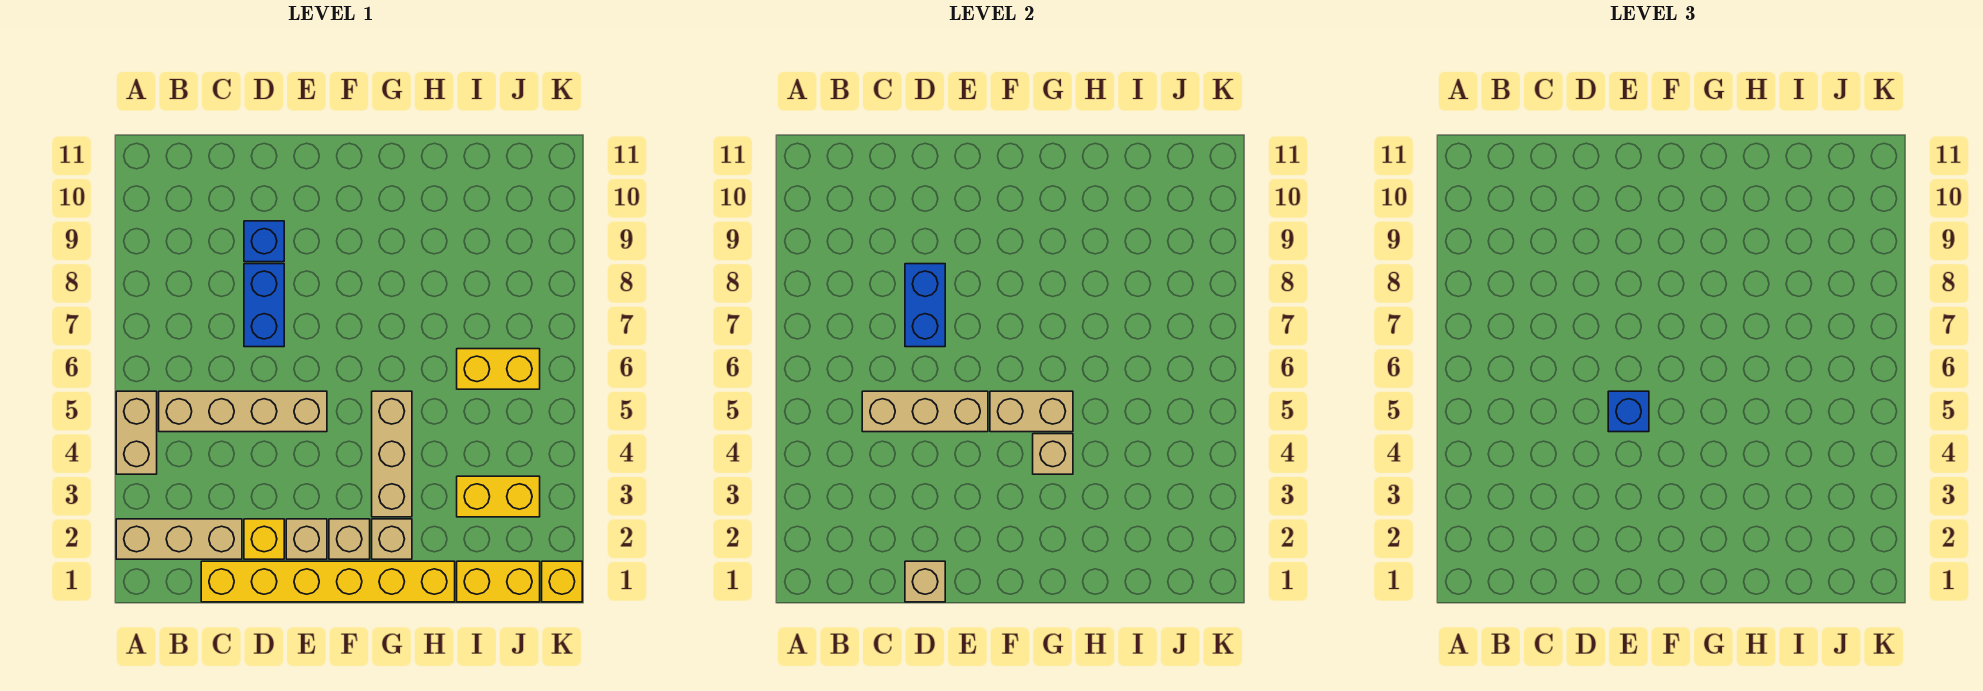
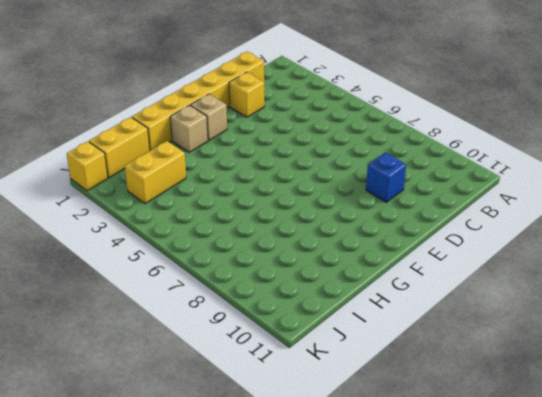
none -> tan 1x3 brick [116,519,242,559]
none -> tan 1x2 brick [116,391,157,474]
none -> tan 1x4 brick [159,391,327,432]

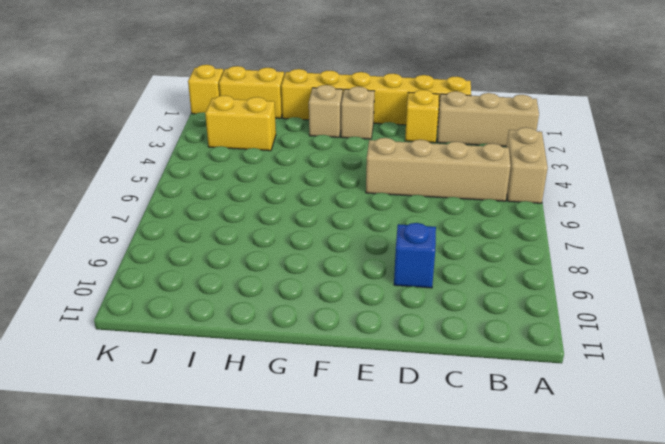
none -> blue 1x2 brick [244,264,284,347]
none -> tan 1x1 brick [286,519,327,559]
none -> tan 1x3 brick [372,391,412,517]

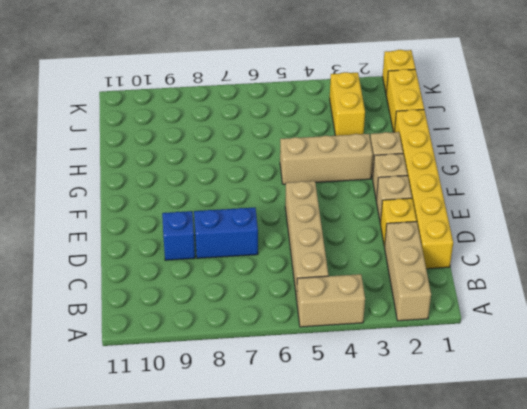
none -> yellow 1x2 brick [457,349,540,389]
none -> tan 1x3 brick [862,391,988,432]
none -> tan 1x1 brick [905,561,945,602]

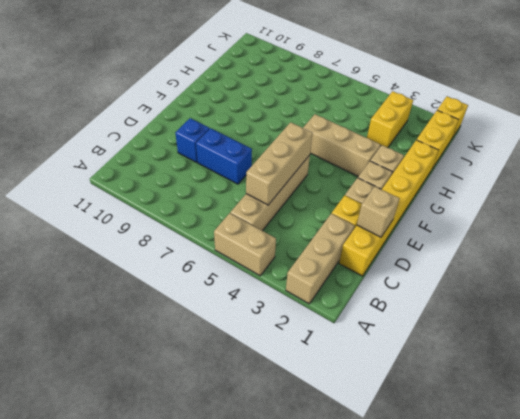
none -> yellow 1x2 brick [457,349,540,389]
none -> blue 1x2 brick [905,264,945,347]
none -> tan 1x2 brick [990,391,1073,432]

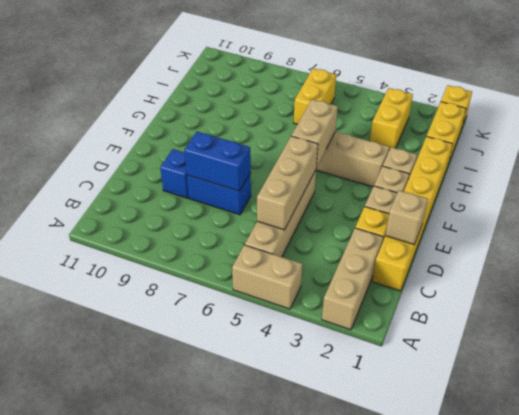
none -> tan 1x1 brick [1033,434,1073,474]
none -> blue 1x1 brick [1608,391,1649,432]

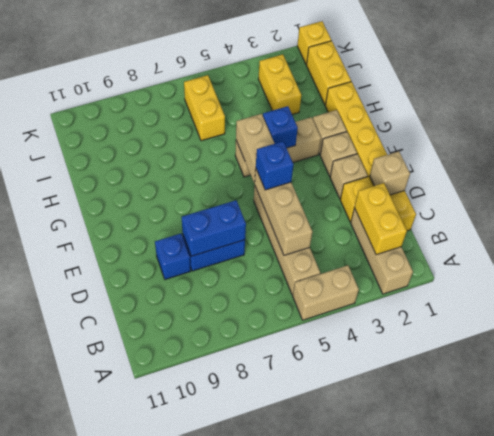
yellow 1x2 brick [354,183,407,255] -> none
blue 1x1 brick [263,106,298,148] -> tan 1x1 brick [1033,434,1073,474]

